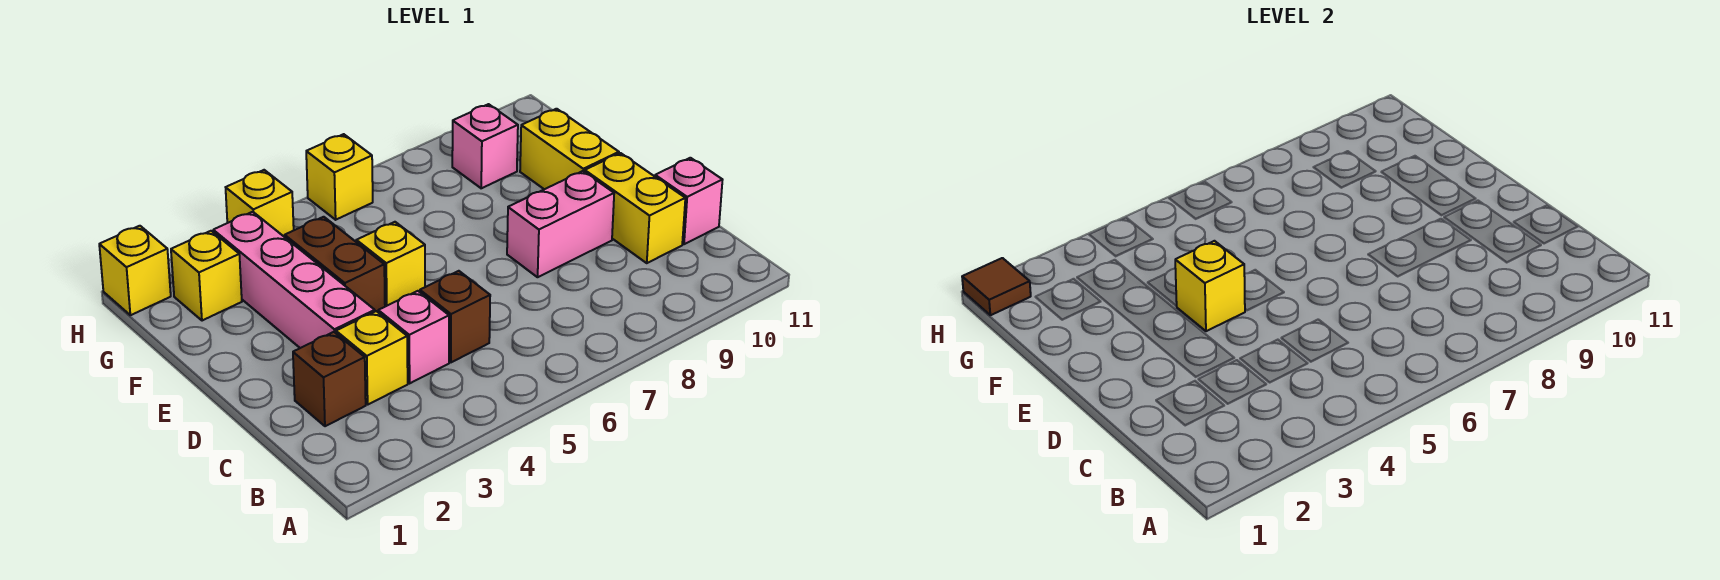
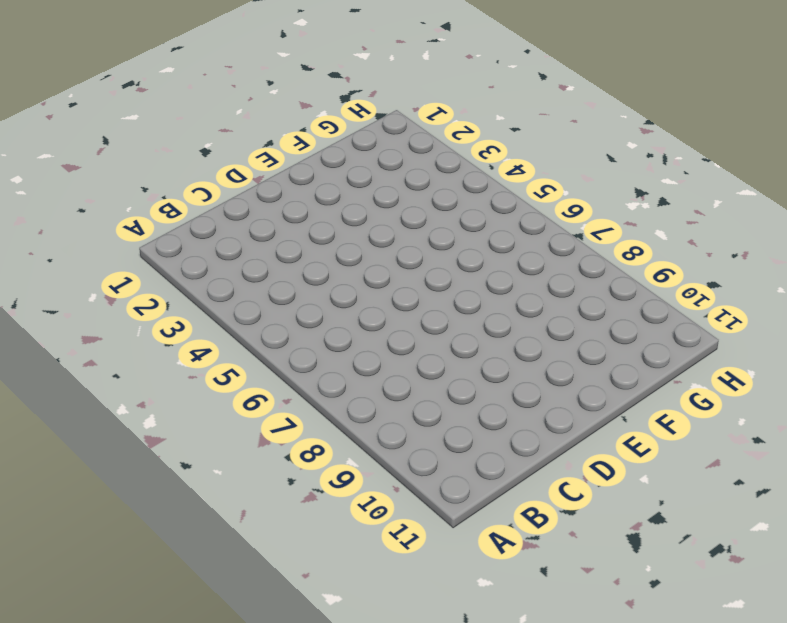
none -> brown 1x1 brick [293,332,366,426]
none -> yellow 1x1 brick [336,311,408,404]
none -> pink 1x1 brick [378,291,449,383]

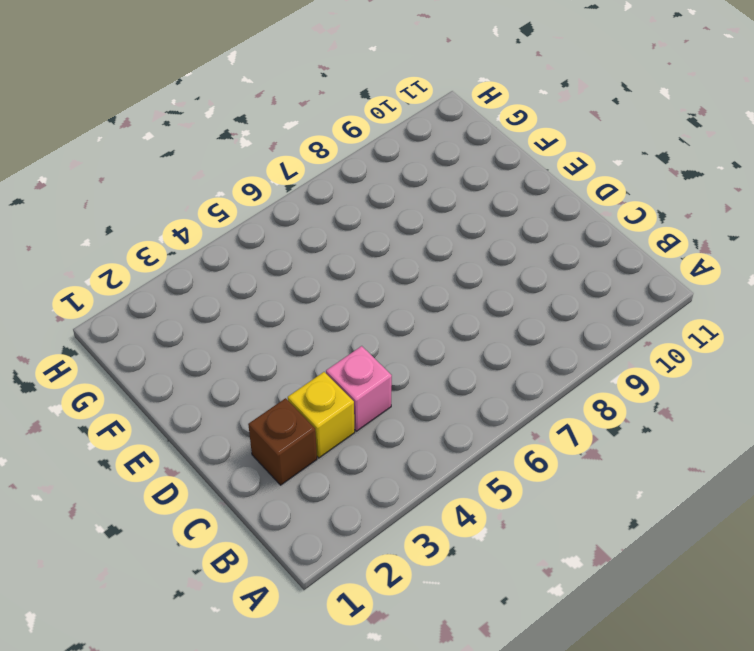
none -> brown 1x1 brick [420,271,490,362]
none -> yellow 1x2 brick [585,153,685,263]
none -> pink 1x1 brick [655,158,722,244]

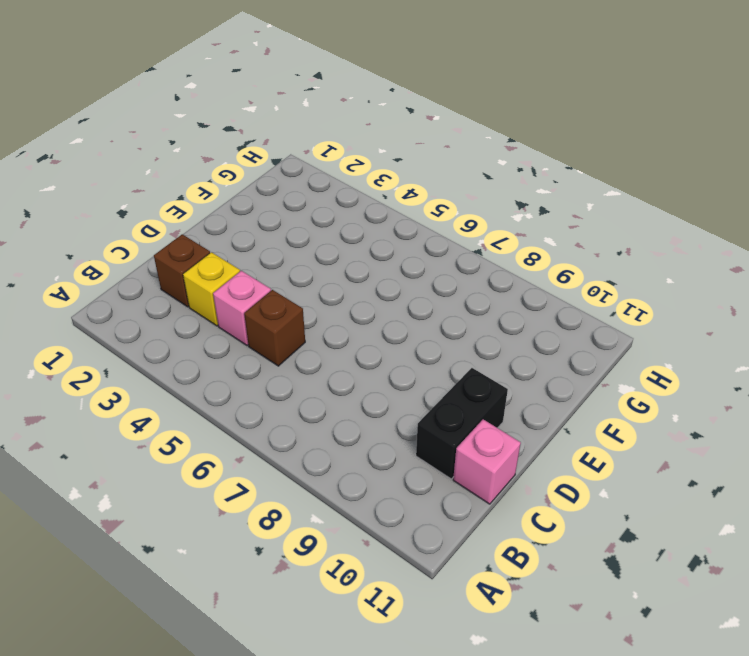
black 1x2 brick [416,368,508,479] -> yellow 1x2 brick [585,153,685,263]
none -> pink 1x4 brick [213,212,375,348]
none -> pink 1x2 brick [507,171,614,277]
none -> brown 1x2 brick [285,217,385,312]

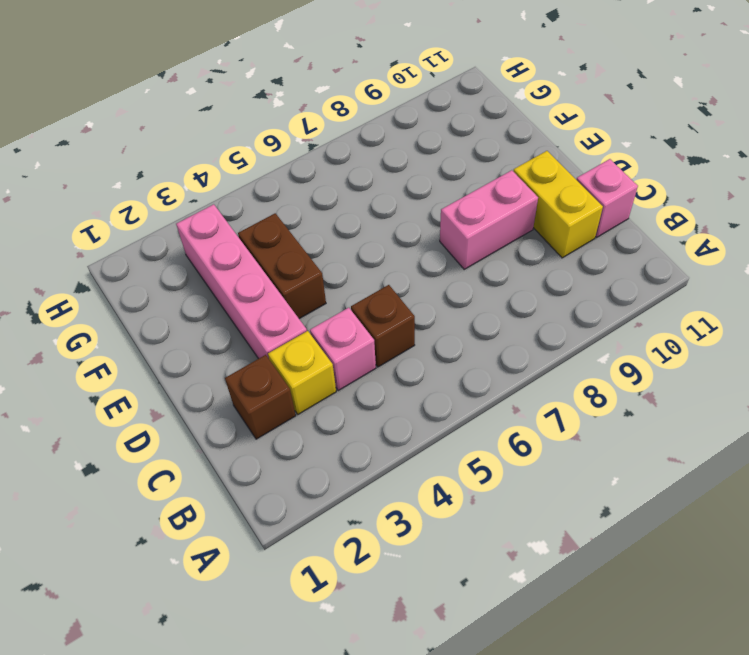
none -> yellow 1x1 brick [356,222,425,307]
none -> yellow 1x2 brick [520,109,619,189]
none -> yellow 1x1 brick [171,231,242,321]

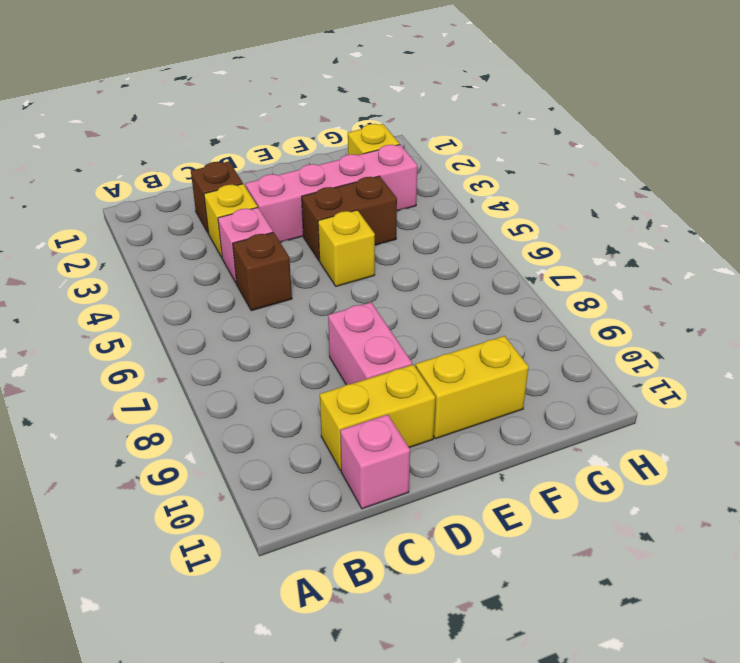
none -> pink 1x1 brick [452,104,518,188]
none -> yellow 1x1 brick [99,226,171,315]
none -> yellow 1x1 brick [226,170,294,237]

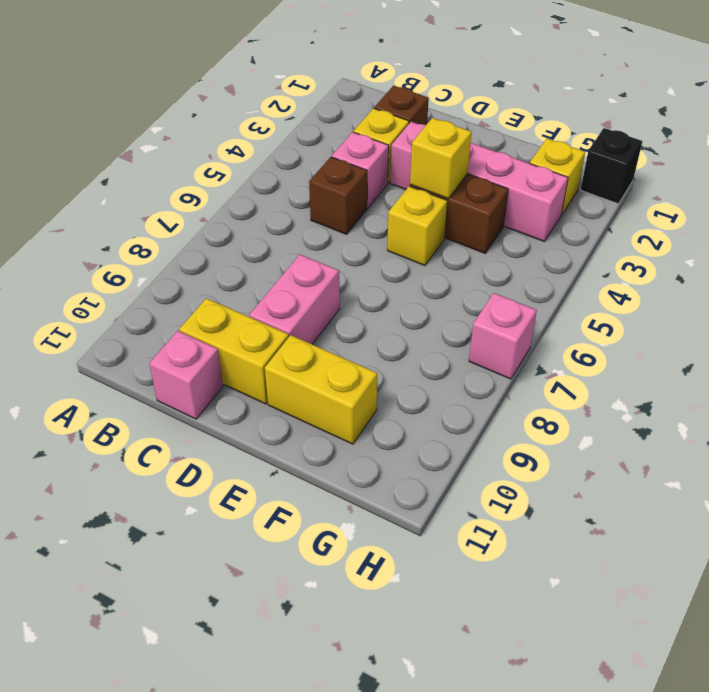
black 1x1 brick [581,128,642,204] -> yellow 1x1 brick [99,226,171,315]
pink 1x1 brick [469,293,537,379] -> pink 1x1 brick moved to [452,104,518,188]
none -> yellow 1x1 brick [226,170,294,237]
none -> yellow 1x1 brick [306,134,373,220]
none -> brown 1x1 tile [962,258,1031,315]

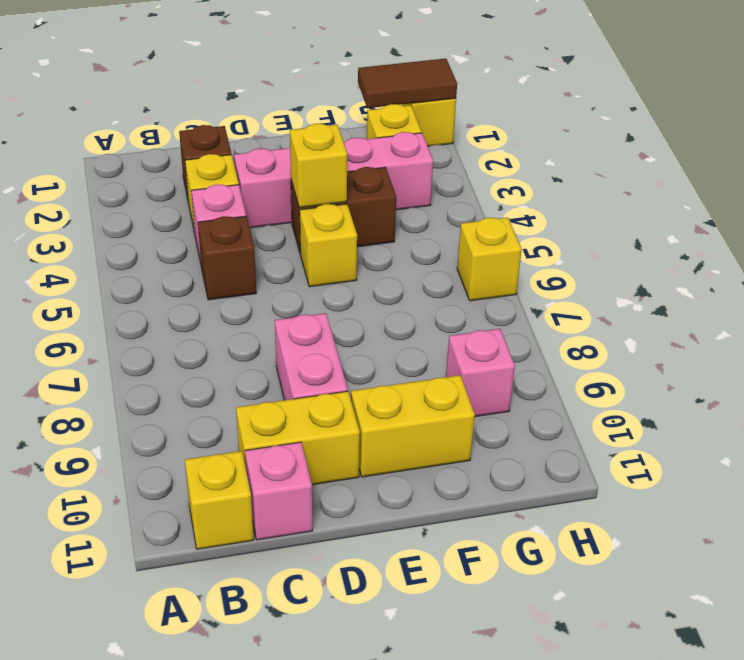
yellow 1x1 brick [185,451,254,549] -> yellow 1x1 brick moved to [226,170,294,237]
brown 1x2 tile [358,59,457,108] -> brown 1x1 tile [962,258,1031,315]

